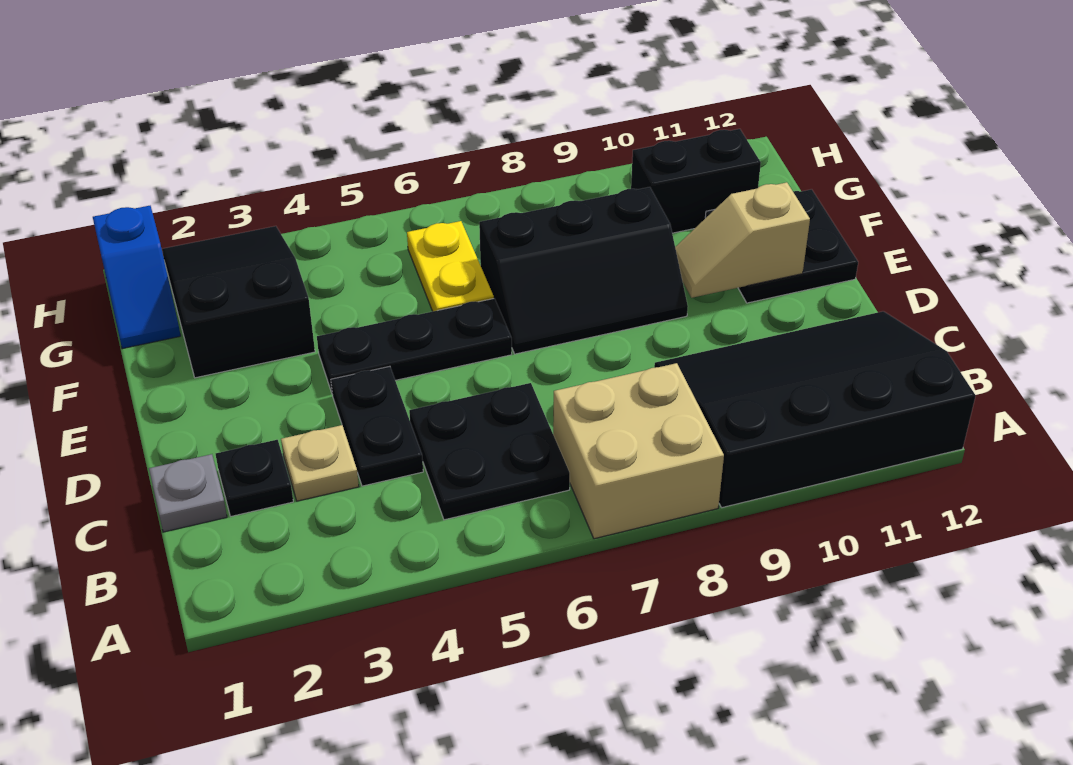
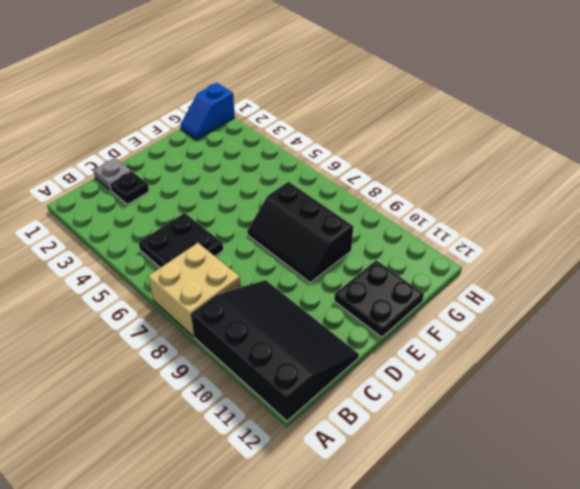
none -> tan 1x1 plate [281,425,359,501]
none -> black 1x2 plate [331,366,423,486]
none -> black 1x3 plate [317,299,512,392]

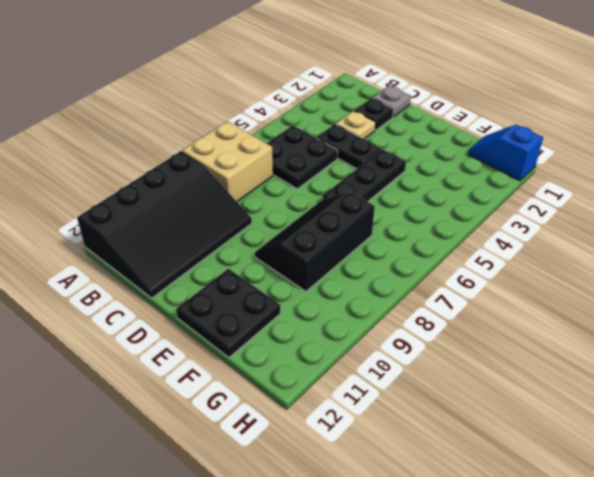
none -> black 2x3 slope [162,226,315,378]
none -> yellow 1x2 plate [407,221,494,311]
none -> black 1x2 brick [631,129,761,233]

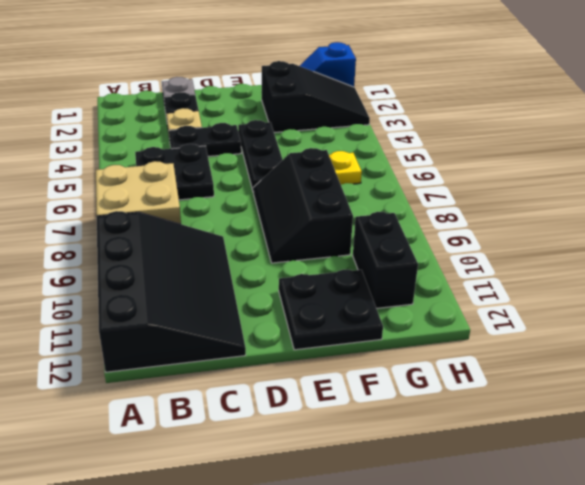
none -> tan 1x2 slope [675,182,810,298]

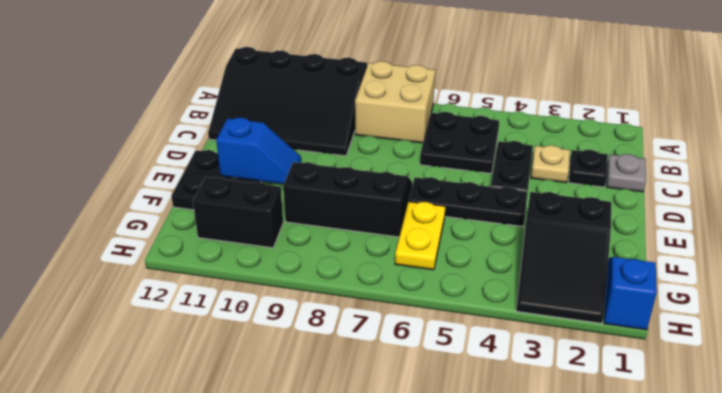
blue 1x2 slope [216,118,301,184] -> tan 1x2 slope [675,182,810,298]

